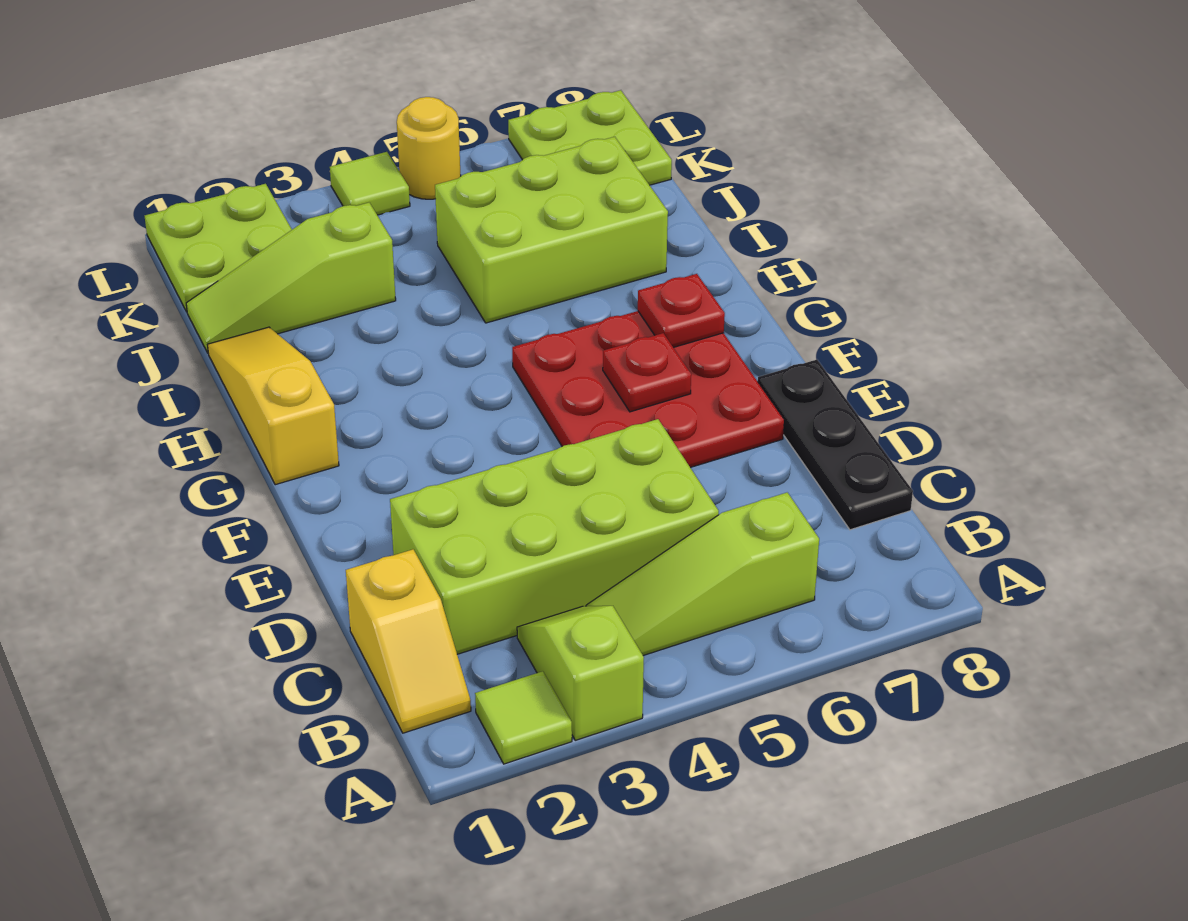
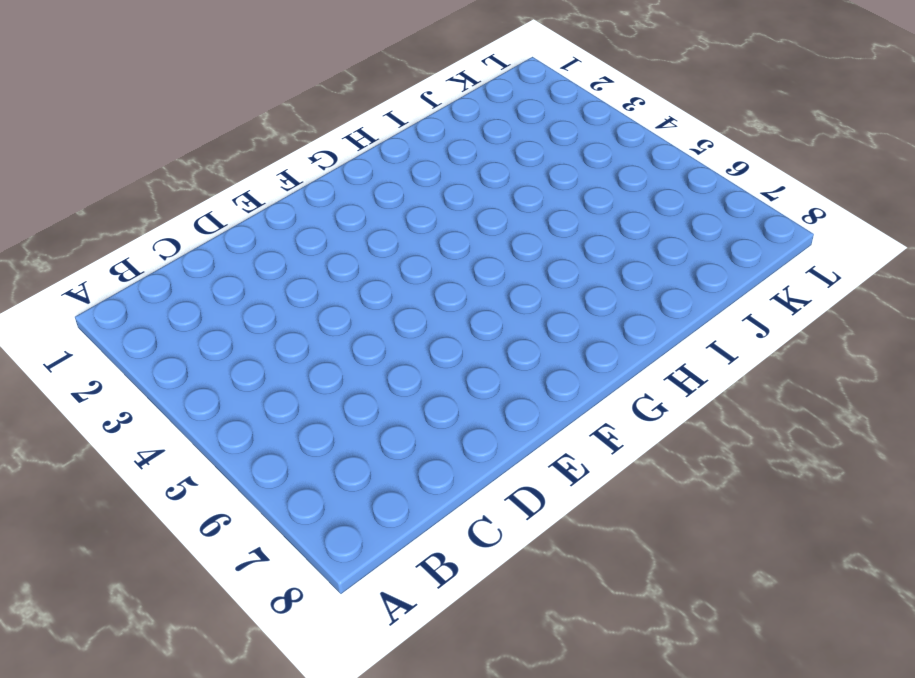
none -> lime 1x1 tile [475,671,572,764]
none -> lime 1x2 slope [517,606,644,740]
none -> yellow 1x2 slope [346,549,471,733]

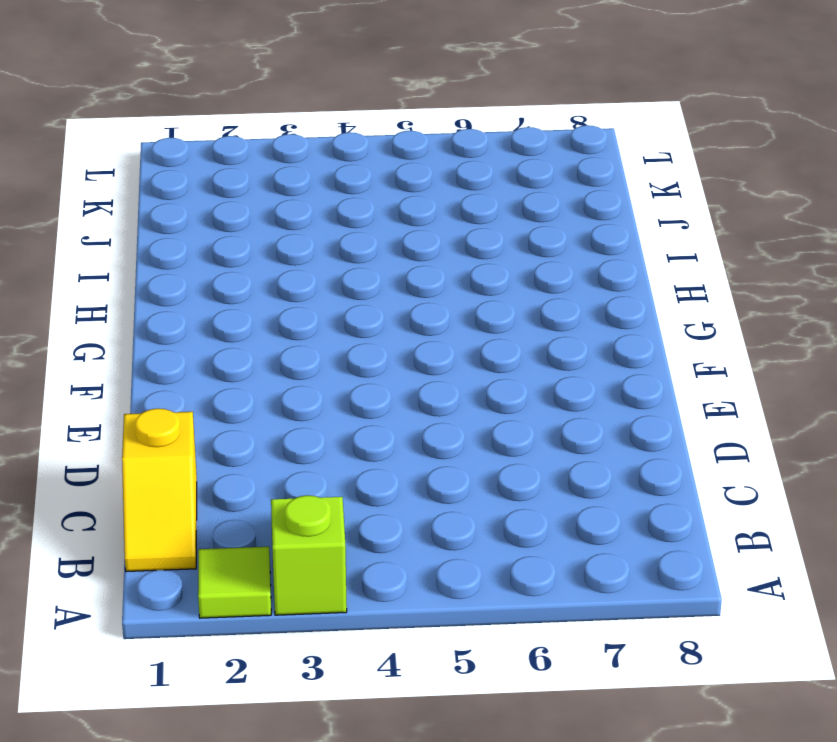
none -> lime 1x3 slope [586,492,819,656]
none -> lime 2x4 brick [390,419,719,654]
none -> black 1x3 plate [758,360,913,530]

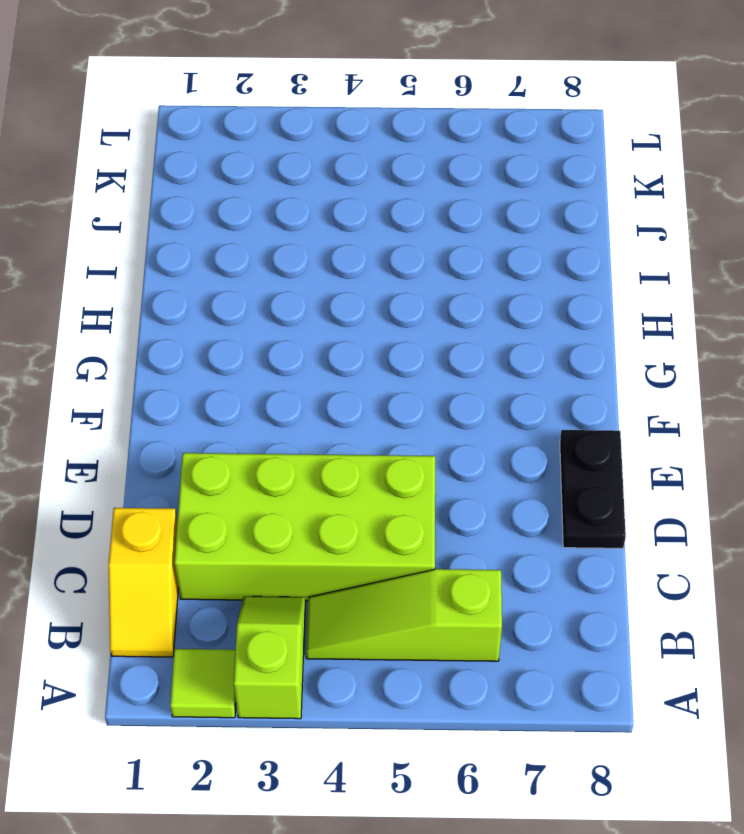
black 1x2 plate [560,430,626,548] -> black 1x3 plate [758,360,913,530]
none -> red 3x3 plate [512,311,784,468]
none -> yellow 1x3 slope [208,327,339,485]
none -> lime 2x3 brick [435,137,668,323]

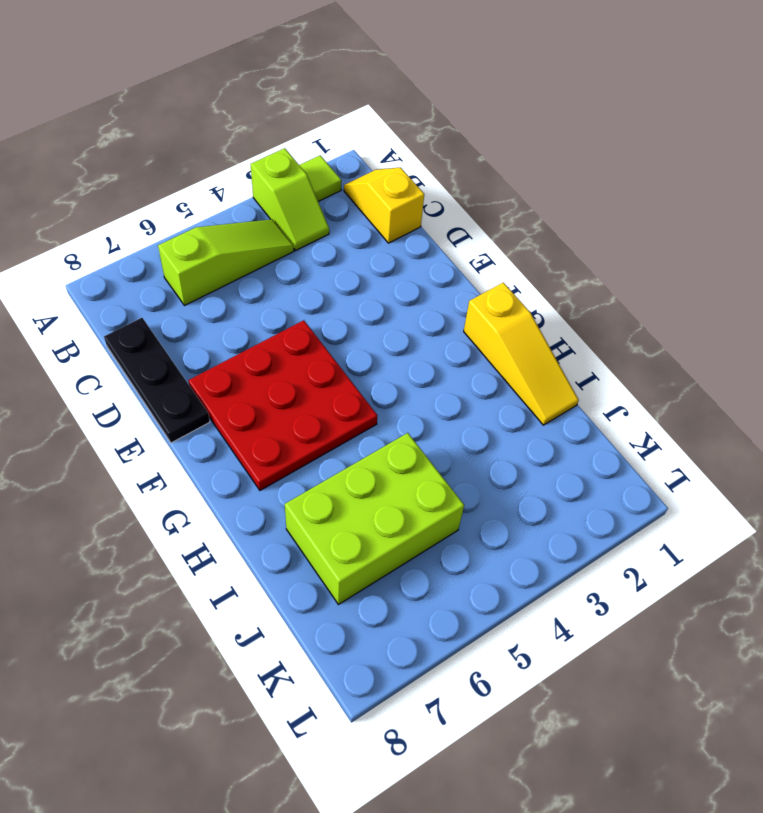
none -> lime 2x4 brick [390,419,719,654]
none -> lime 1x3 slope [186,203,396,353]
none -> lime 2x2 plate [145,184,292,312]

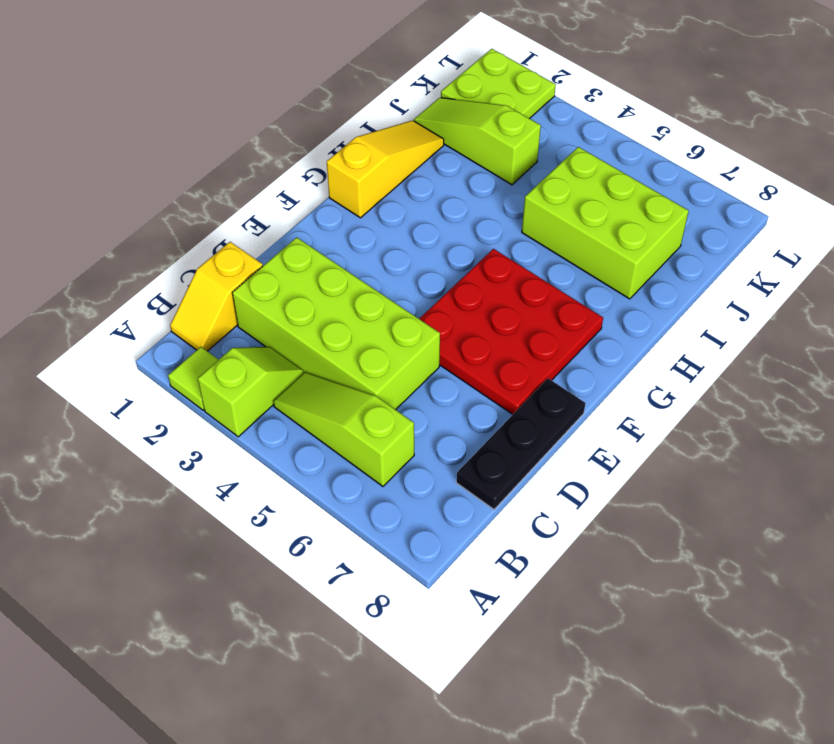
none -> lime 2x2 plate [508,90,672,185]
none -> lime 1x1 tile [330,152,410,215]
none -> yellow 1x1 round brick [397,97,461,199]

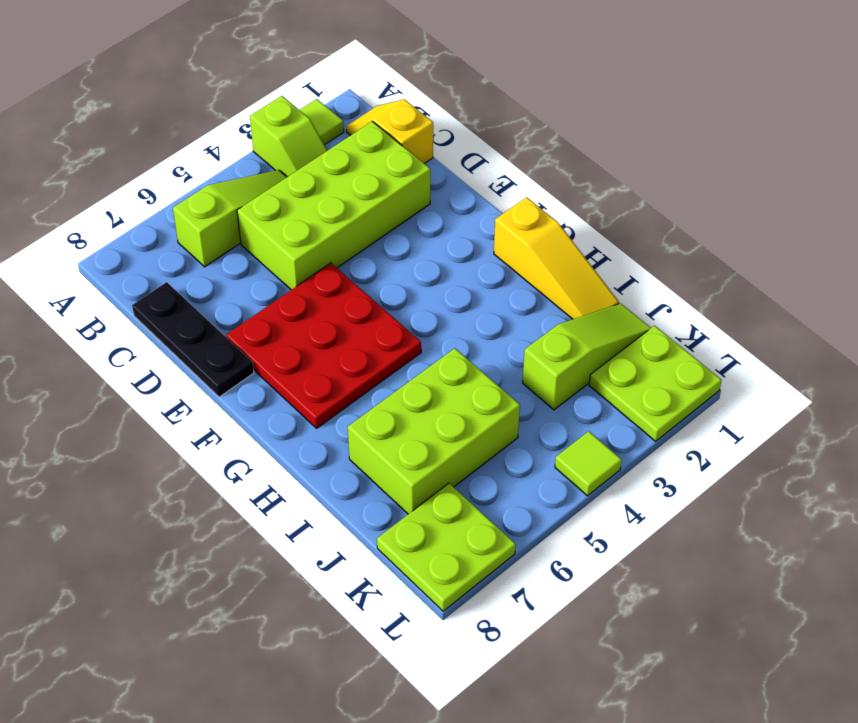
none -> yellow 1x1 round brick [397,97,461,199]
none -> red 1x1 plate [603,333,691,412]
none -> red 1x1 plate [638,274,725,347]

